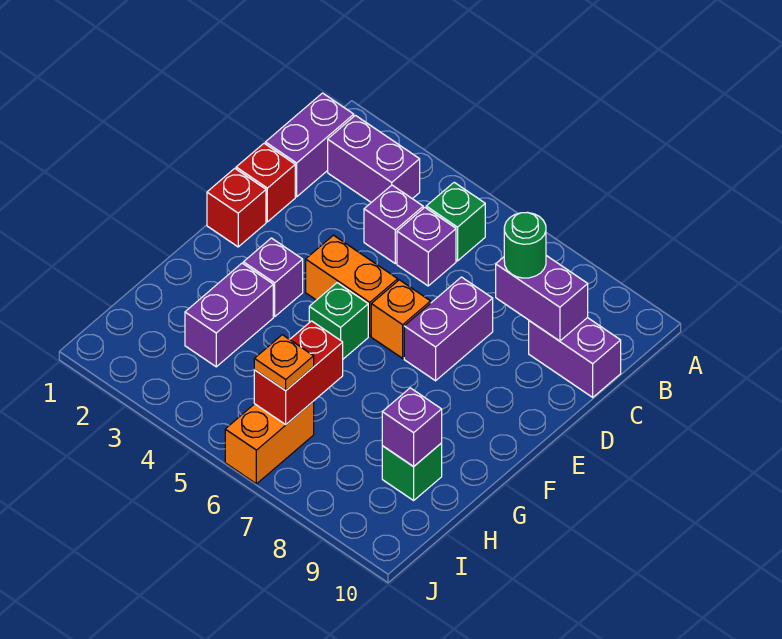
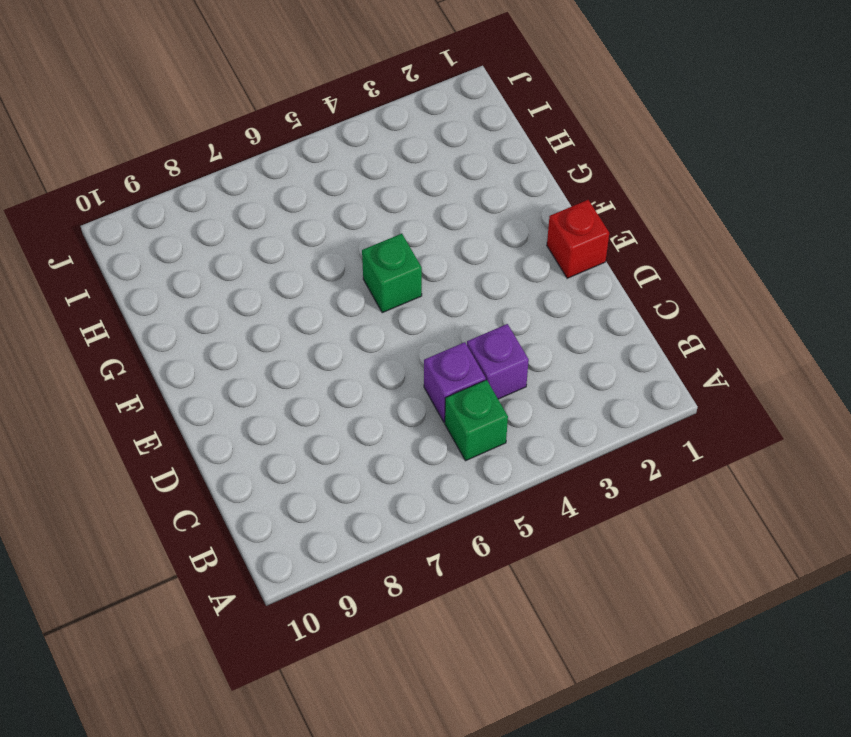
none -> purple 1x2 brick [265,93,354,197]
none -> purple 1x2 brick [328,115,420,202]
none -> purple 1x2 brick [529,318,621,397]

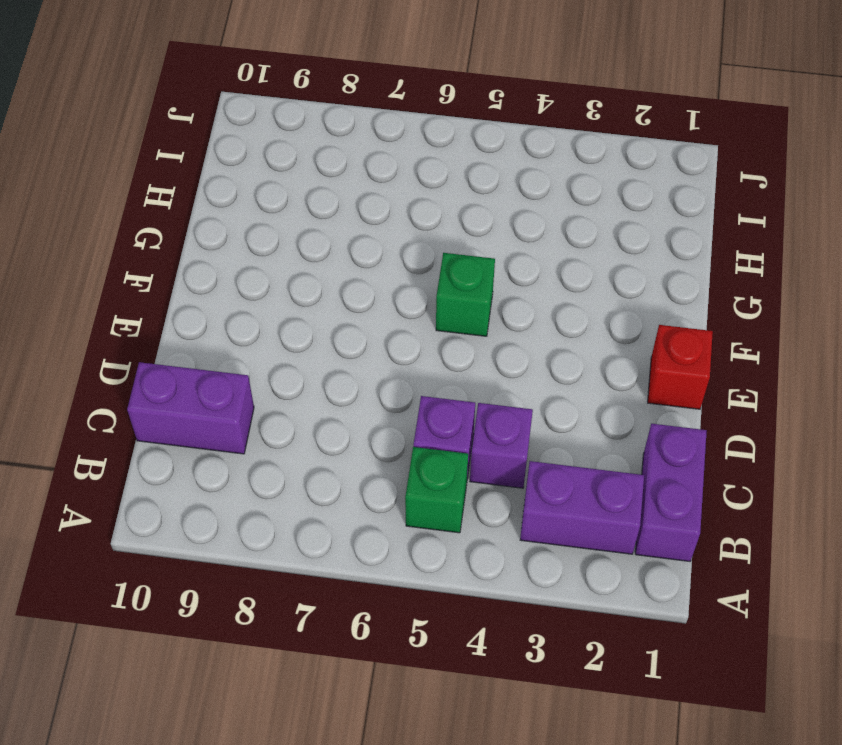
none -> red 1x1 brick [236,143,295,222]
none -> purple 1x2 brick [404,277,493,381]
none -> orange 1x2 brick [306,235,398,336]

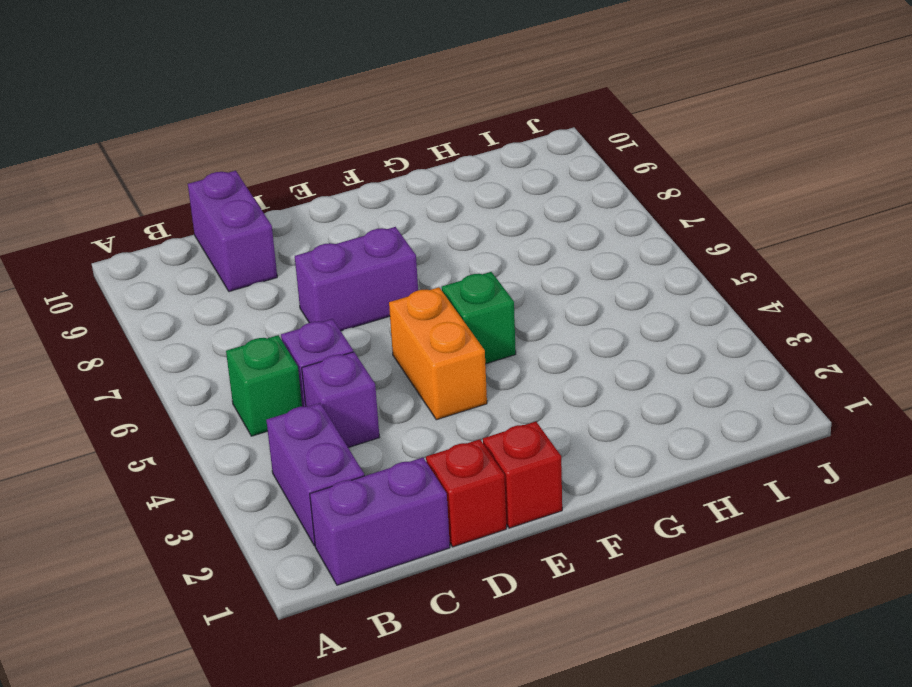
none -> orange 1x1 brick [371,280,431,358]
none -> purple 1x1 brick [243,238,303,316]
none -> purple 1x2 brick [185,263,273,367]

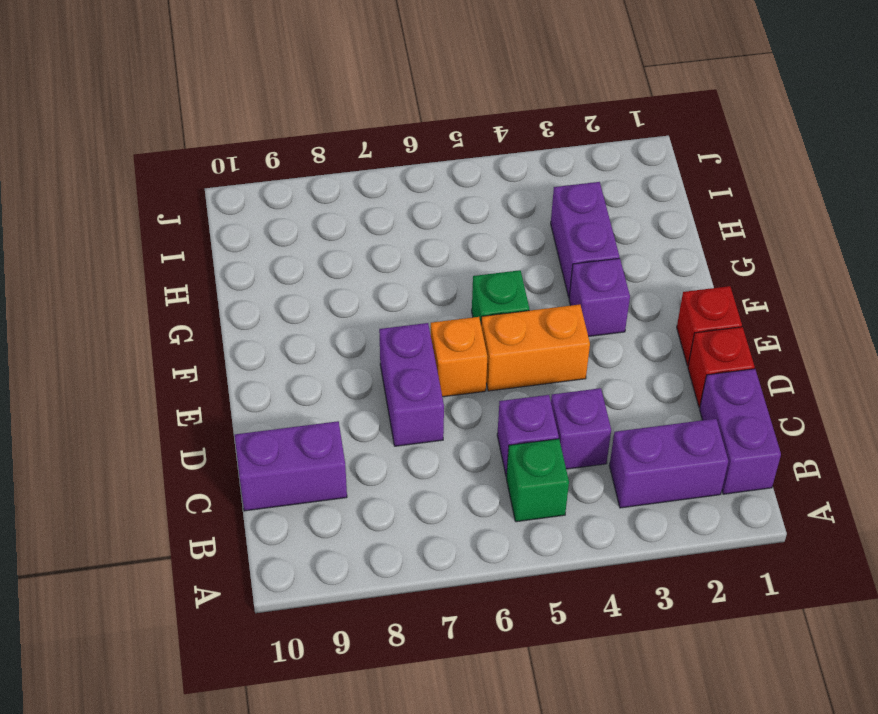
none -> green 1x1 brick [382,443,442,500]
none -> orange 1x2 brick [225,402,314,484]
none -> purple 1x2 brick [496,256,588,341]

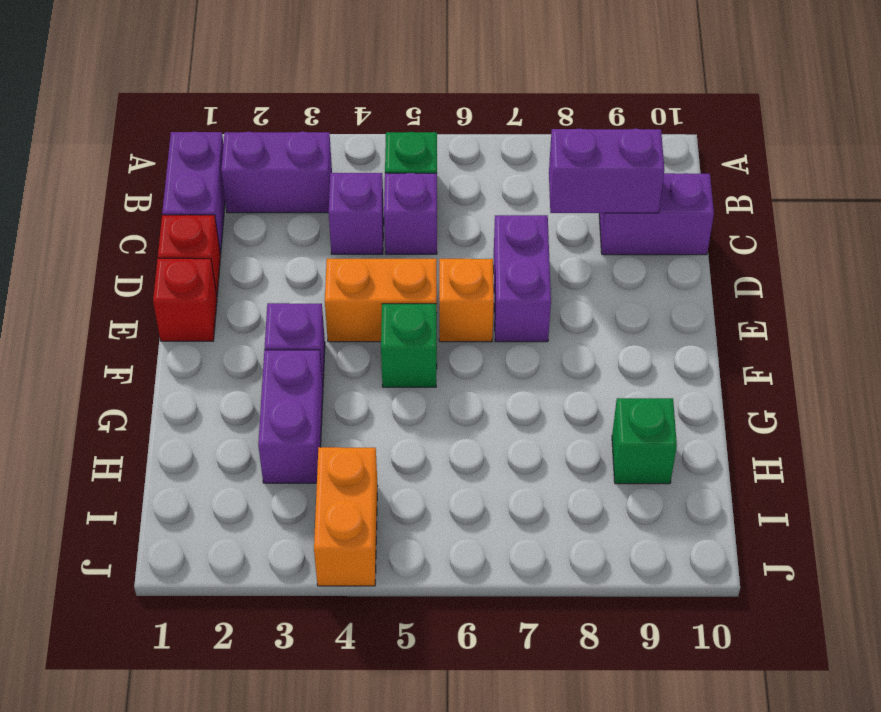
orange 1x2 brick [314,447,378,586] -> orange 1x2 brick moved to [225,402,314,484]
none -> red 1x2 brick [254,321,343,424]
none -> purple 1x1 brick [382,388,442,467]
none -> green 1x1 round brick [504,213,546,278]

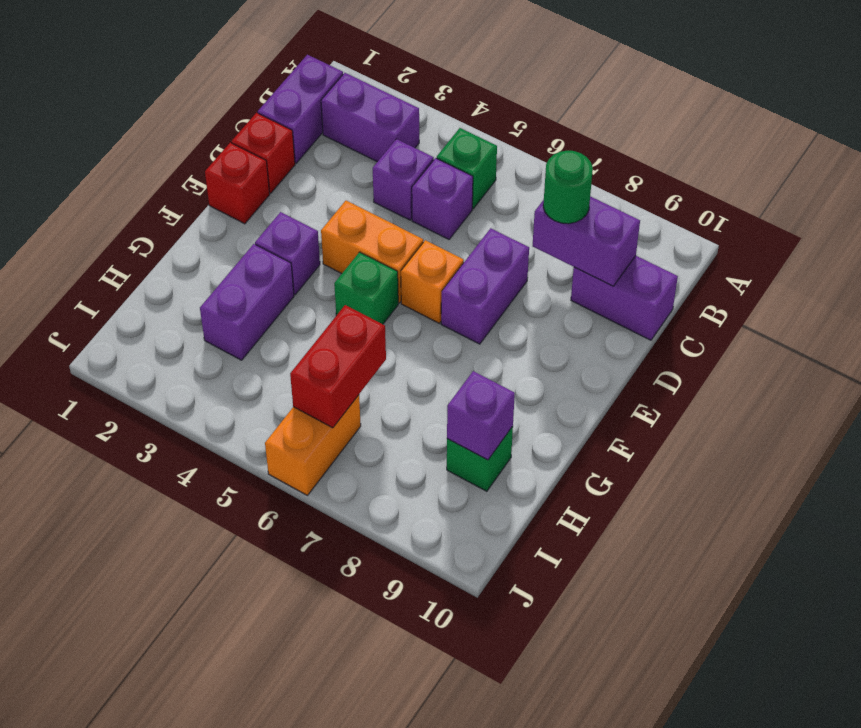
none -> orange 1x1 plate [254,335,314,391]

